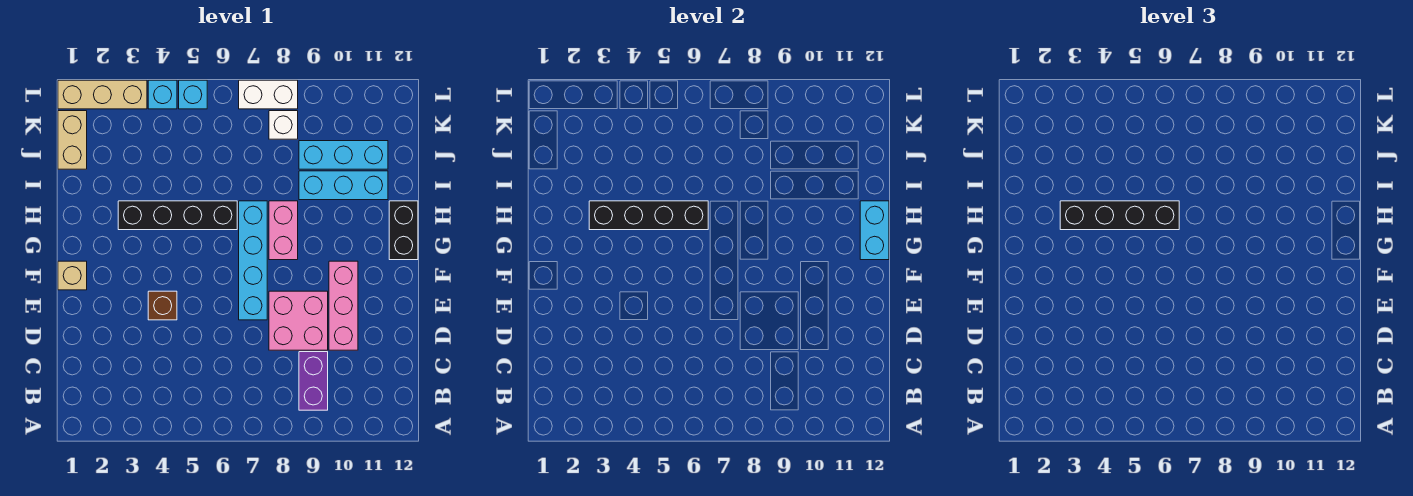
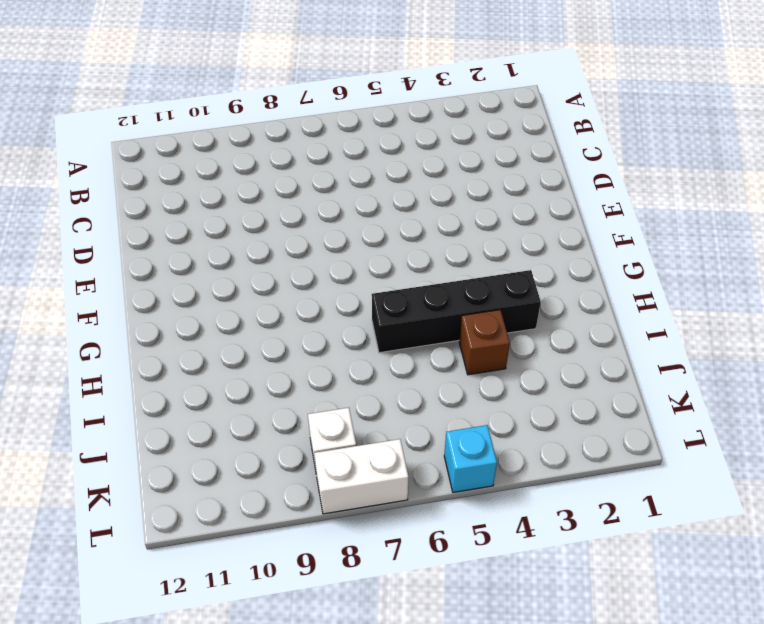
brown 1x1 brick [459,310,510,375] -> brown 1x1 brick moved to [148,291,177,320]
none -> purple 1x2 brick [299,352,328,410]
none -> pink 2x2 brick [269,291,328,350]
none -> pink 1x3 brick [329,261,358,350]

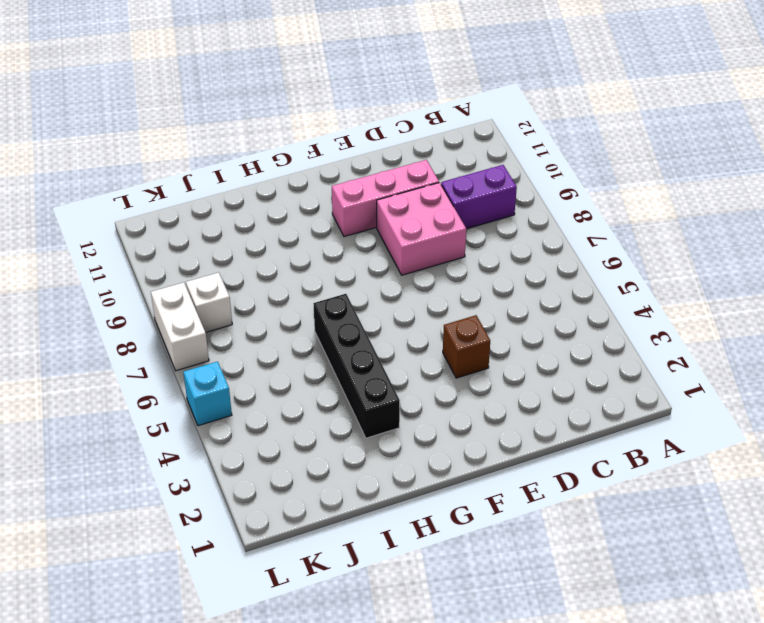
none -> cyan 1x4 brick [239,201,267,320]
none -> tan 1x1 brick [58,261,87,290]
none -> pink 1x2 brick [269,201,298,260]

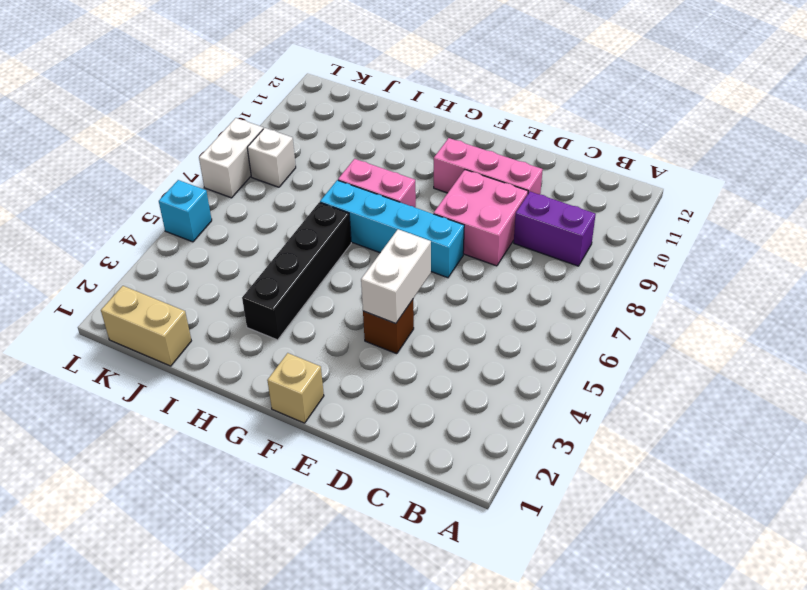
white 1x2 brick [361,229,431,324] -> none
none -> black 1x2 brick [389,201,418,260]
none -> cyan 1x3 brick [299,171,388,200]
none -> cyan 1x3 brick [299,141,388,169]

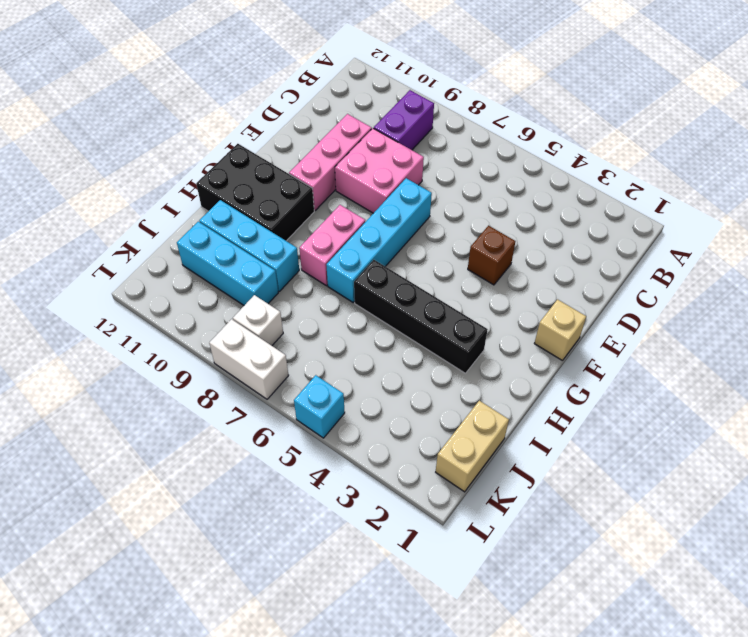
black 2x3 brick [196,144,314,241] -> black 1x2 brick [389,201,418,260]
none -> tan 1x3 brick [58,80,147,109]
none -> cyan 1x1 brick [148,80,177,109]
none -> cyan 1x2 brick [860,201,889,260]

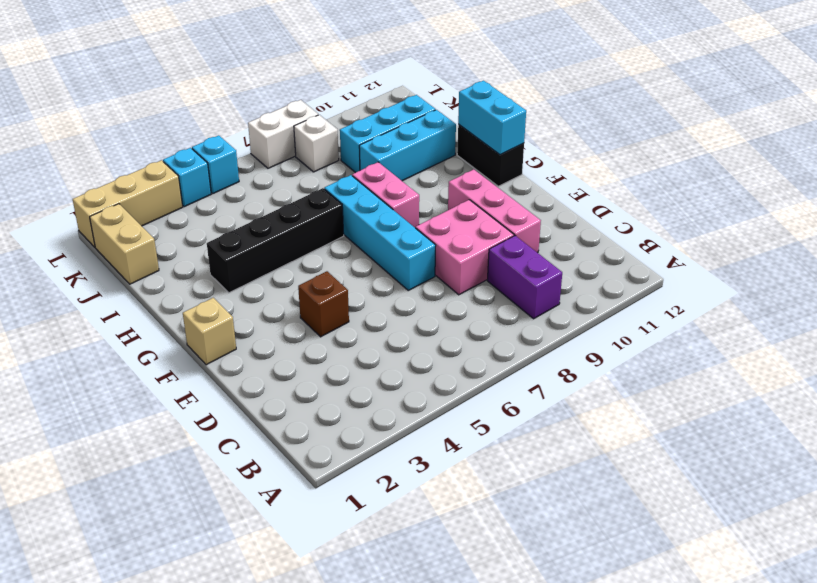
none -> black 1x4 brick [589,201,708,230]
none -> black 1x4 brick [1060,201,1179,230]

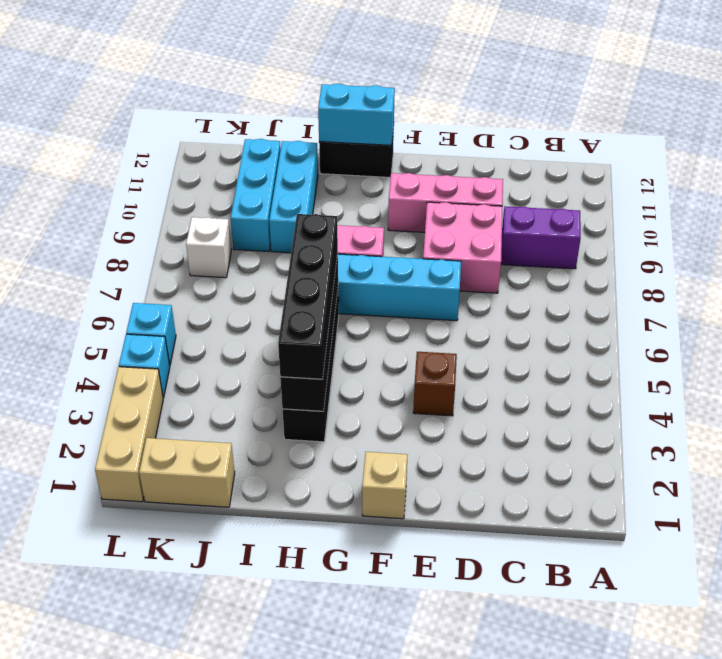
none -> white 1x2 brick [239,80,298,109]

